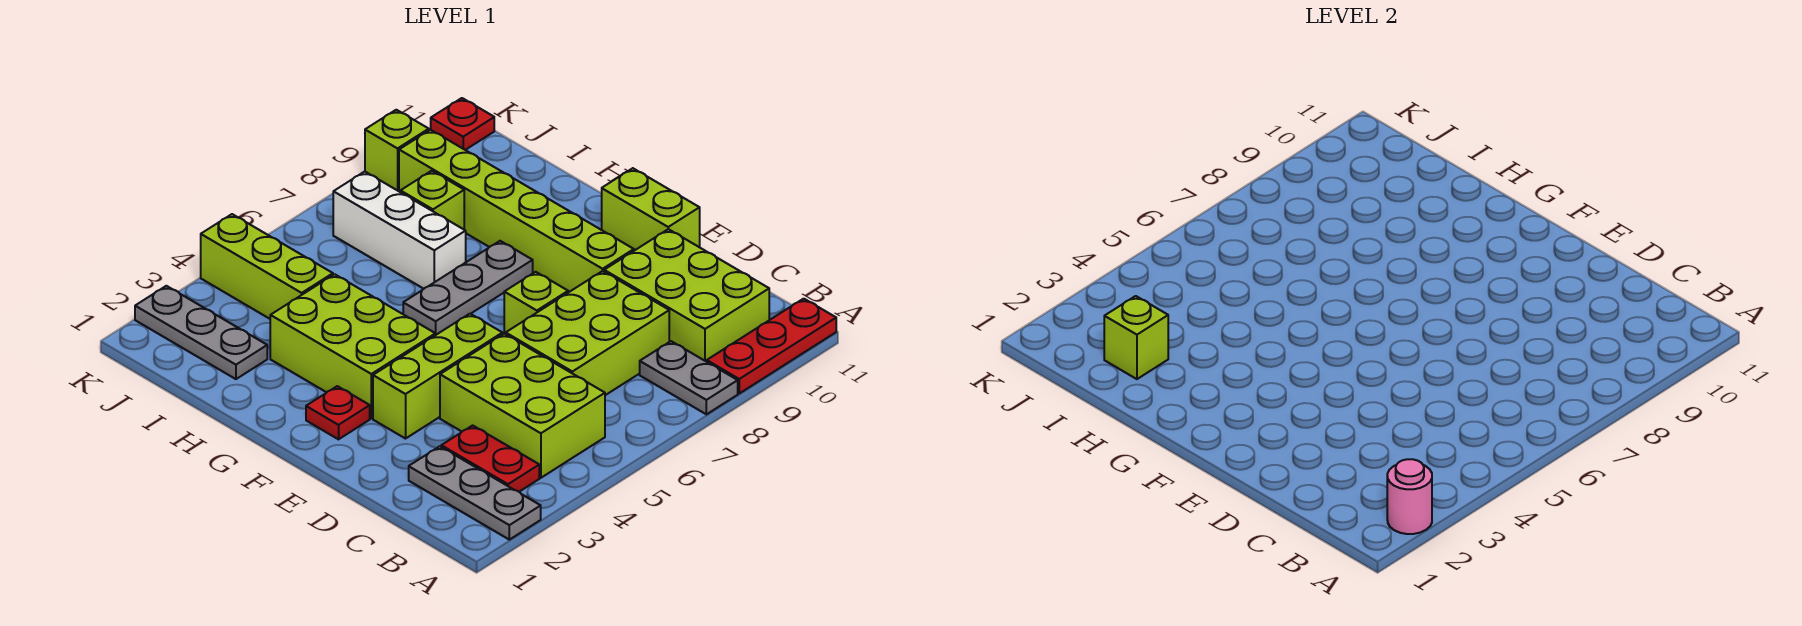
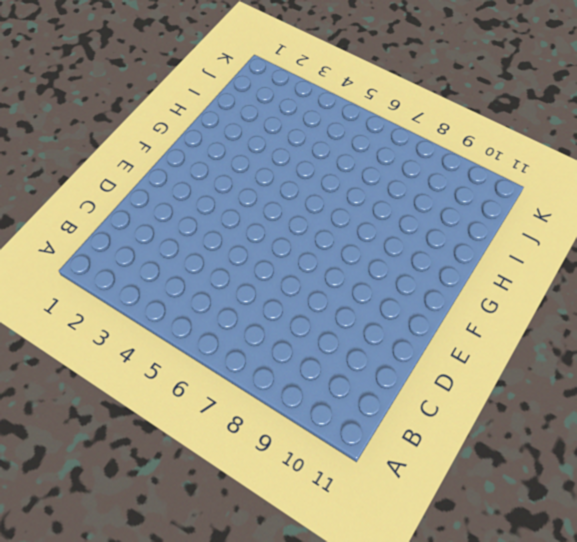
none -> grey 1x3 plate [409,446,541,540]
none -> grey 1x2 plate [640,341,738,414]
none -> red 1x3 plate [707,299,836,393]

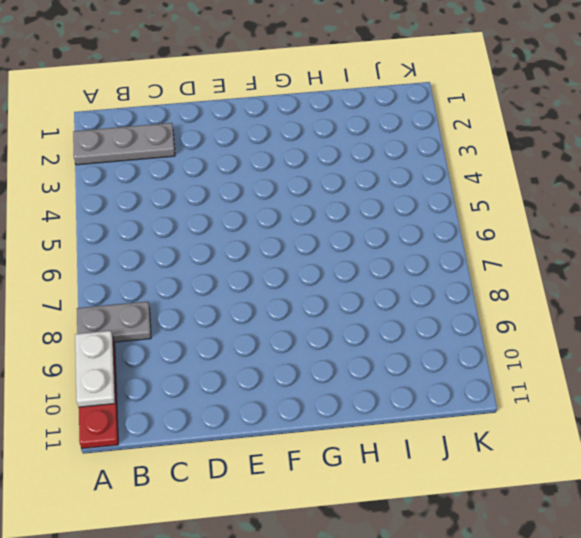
white 1x2 plate [75,331,115,407] -> none
none -> red 1x2 plate [441,425,539,492]
none -> lime 2x3 brick [440,334,605,478]
none -> lime 2x3 brick [604,229,769,362]

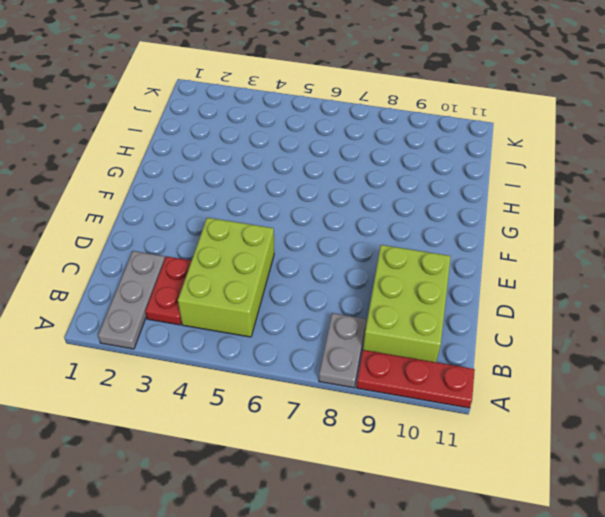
none -> lime 2x3 brick [506,271,669,395]
none -> lime 1x3 brick [373,314,502,439]
none -> lime 1x1 brick [504,272,568,334]

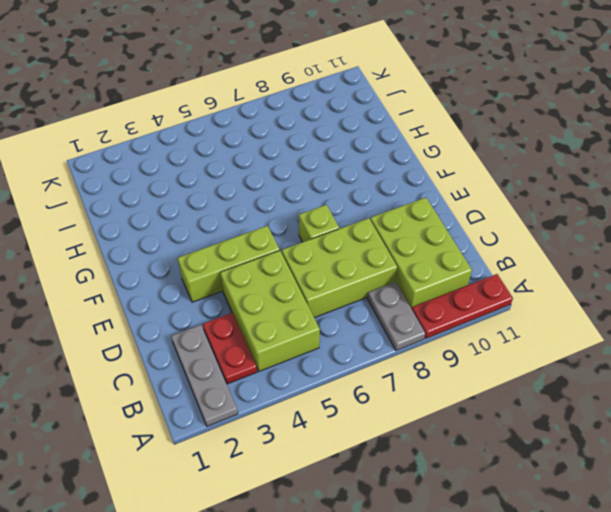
none -> lime 1x6 brick [399,130,634,292]
none -> lime 1x2 brick [602,168,700,251]
none -> red 1x1 plate [306,386,370,439]

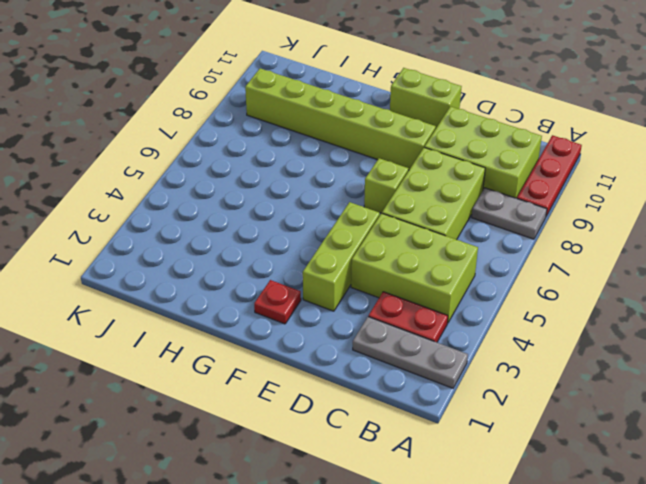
none -> lime 2x3 brick [270,274,435,418]
none -> grey 1x3 plate [403,241,533,335]
none -> white 1x3 brick [333,172,466,289]

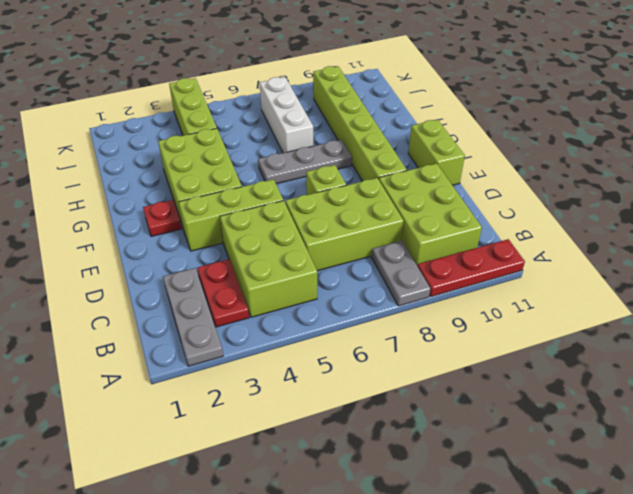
none -> grey 1x3 plate [135,286,267,379]
none -> lime 1x1 brick [400,171,464,229]
none -> lime 1x1 brick [365,110,429,191]

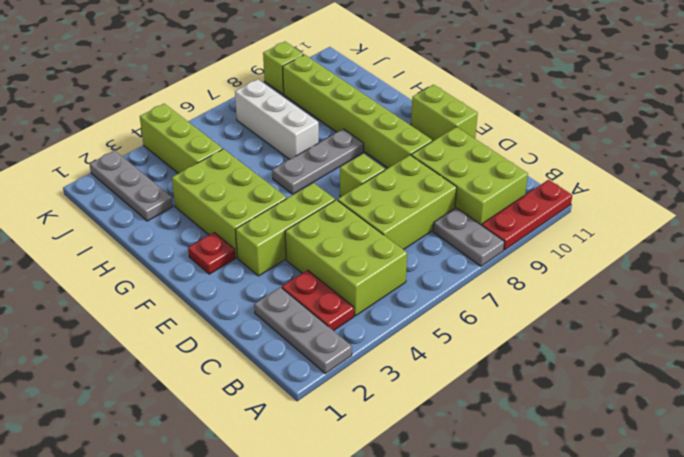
none -> lime 1x1 brick [400,171,464,229]
none -> red 1x1 plate [431,98,494,150]
none -> pink 1x1 round brick [1387,459,1432,534]

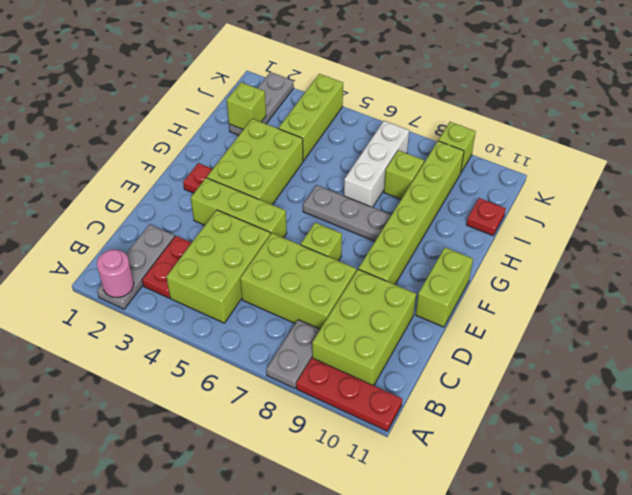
red 1x1 plate [466,198,506,236] -> red 1x1 plate moved to [431,98,494,150]

